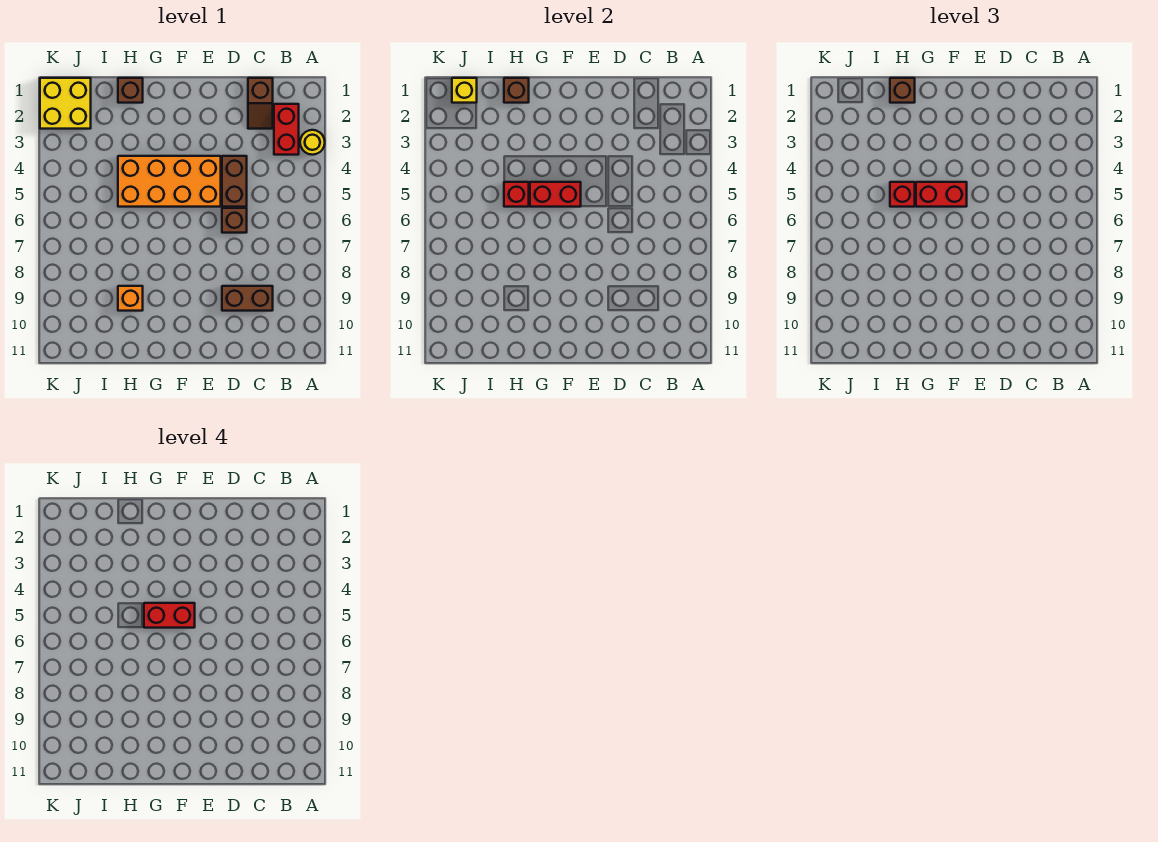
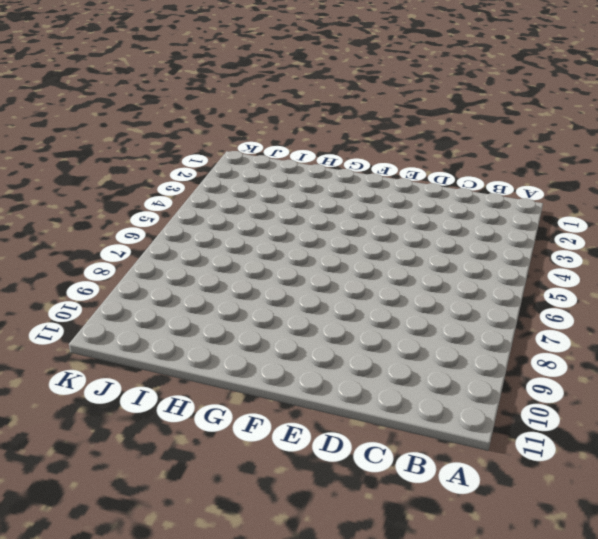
none -> yellow 1x1 round brick [300,130,325,155]
none -> red 1x2 brick [274,104,299,155]
none -> brown 1x2 slope [248,78,273,129]

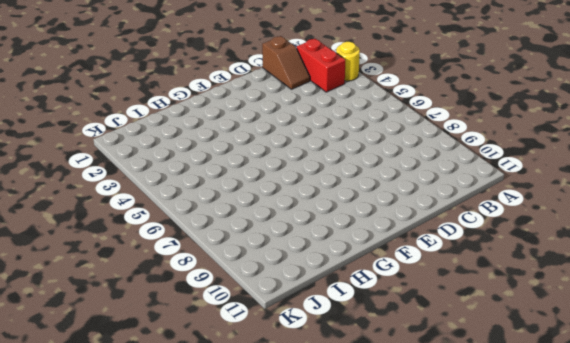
none -> brown 1x2 brick [222,286,273,311]
none -> brown 1x2 brick [222,156,247,207]
none -> brown 1x1 brick [222,208,247,233]

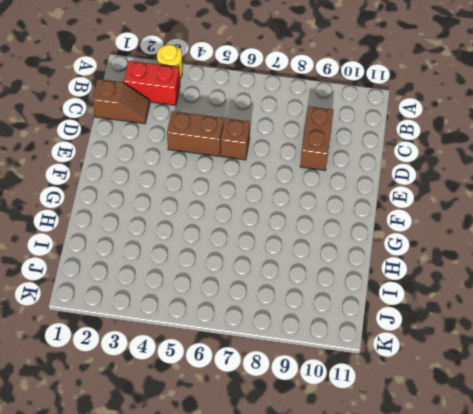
none -> orange 2x4 brick [118,156,221,207]
none -> brown 1x1 brick [118,78,143,103]
none -> orange 1x1 brick [118,286,143,311]

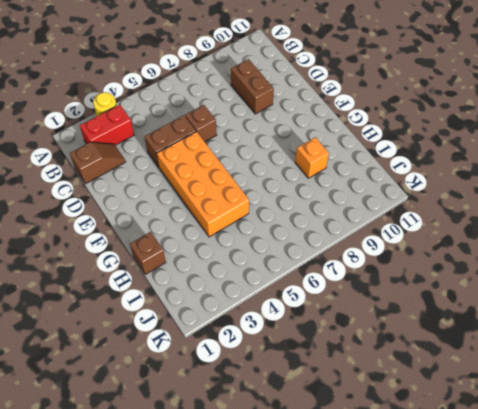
none -> yellow 2x2 brick [40,78,91,129]
none -> red 1x2 brick [530,182,581,207]
none -> brown 1x1 brick [504,78,529,103]

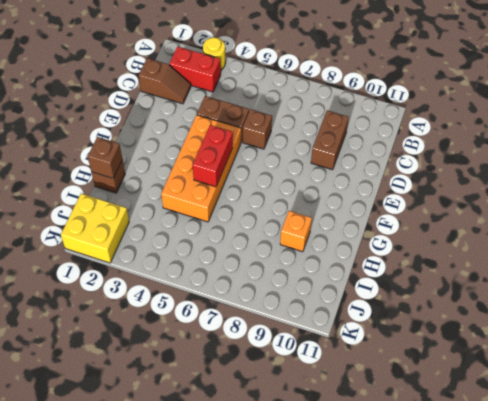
none -> red 1x1 brick [504,182,529,207]
none -> yellow 1x1 brick [452,78,477,103]
none -> red 1x2 brick [916,182,967,207]

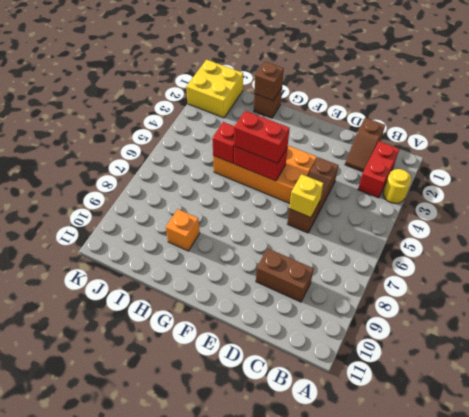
yellow 1x1 brick [289,174,323,218] -> yellow 1x1 brick moved to [452,78,477,103]
none -> brown 1x1 brick [890,78,915,103]
none -> red 1x1 brick [890,182,915,207]
none -> red 1x2 brick [144,603,195,628]

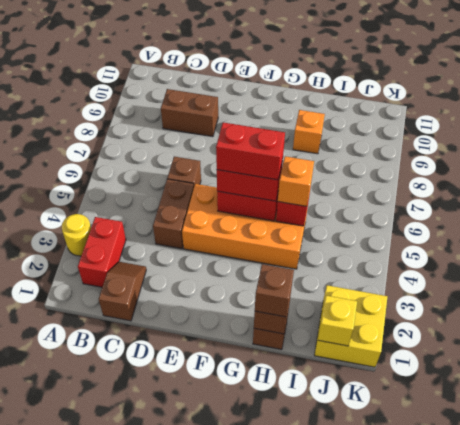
orange 1x1 brick [278,156,314,206] -> red 1x1 brick [890,182,915,207]

